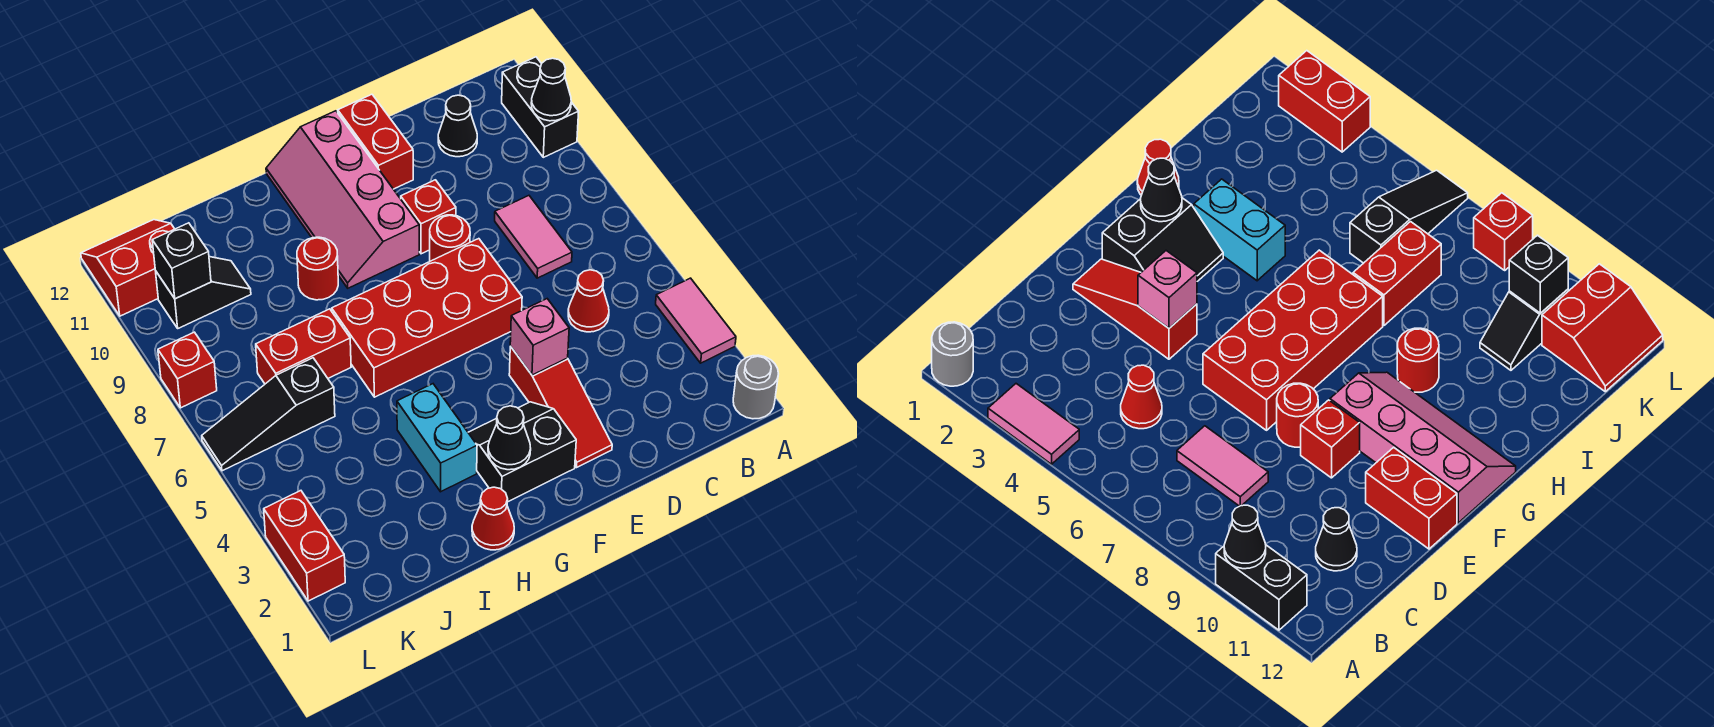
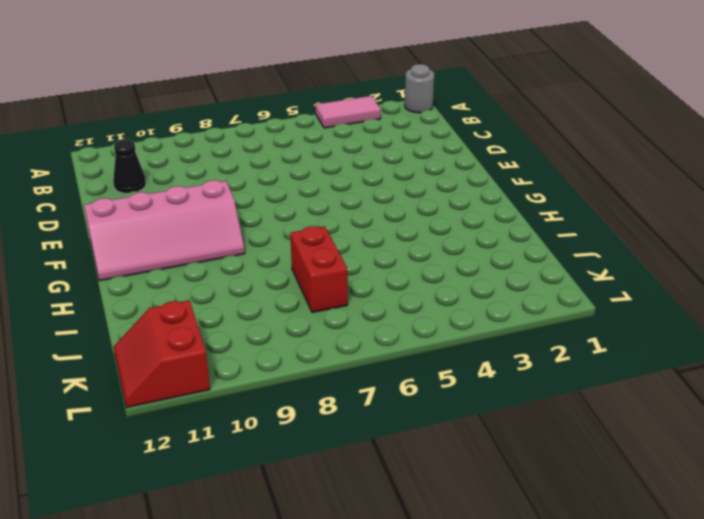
none -> black 1x2 brick [502,57,579,157]
none -> red 1x1 cone [568,270,609,332]
none -> pink 1x2 tile [495,196,572,278]

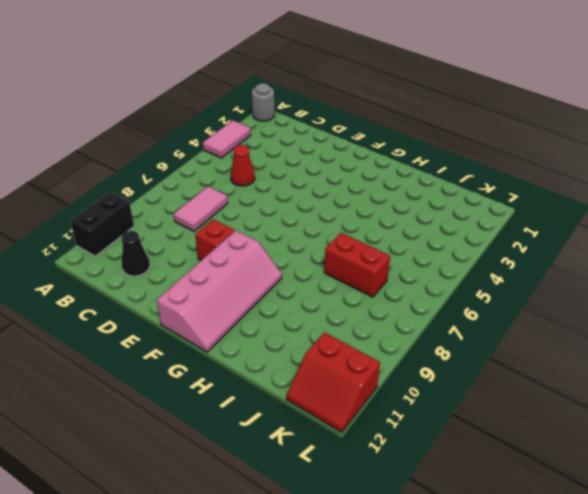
none -> red 1x3 slope [509,346,612,468]
none -> red 2x4 brick [332,239,522,397]
none -> red 1x1 round brick [430,215,470,261]

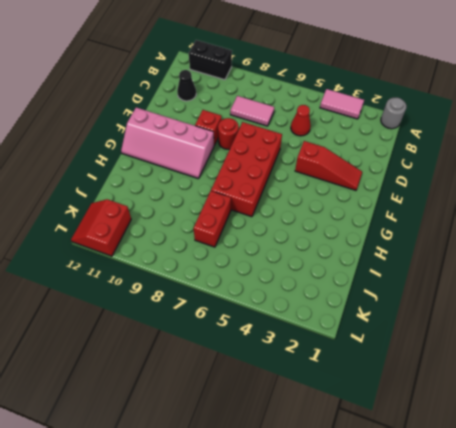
none -> red 1x2 brick [338,94,413,189]
none -> black 2x2 slope [468,402,576,502]
none -> red 1x1 cone [472,487,514,550]

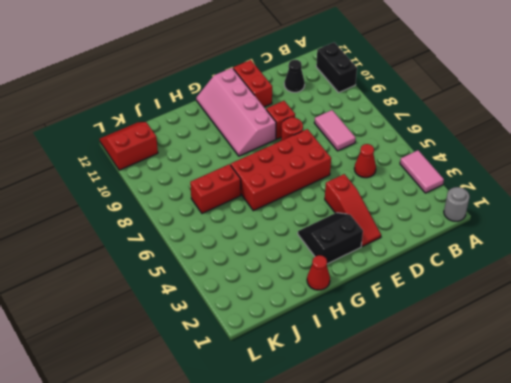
none -> cyan 1x2 brick [397,384,477,492]
none -> red 1x1 round brick [297,237,338,300]
none -> black 1x3 slope [202,358,335,471]

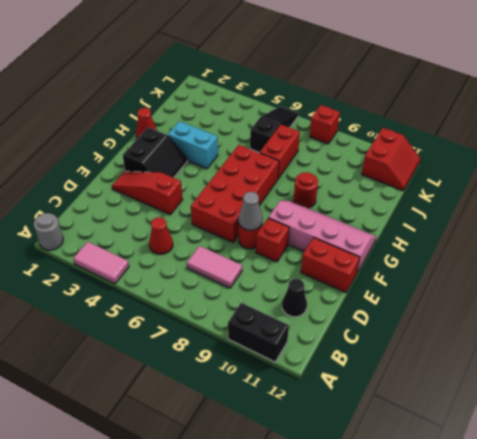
grey 1x1 cone [239,192,263,230] -> none
none -> black 1x2 slope [156,257,251,328]
none -> red 1x2 brick [264,491,345,601]
none -> black 1x1 cone [531,58,571,121]

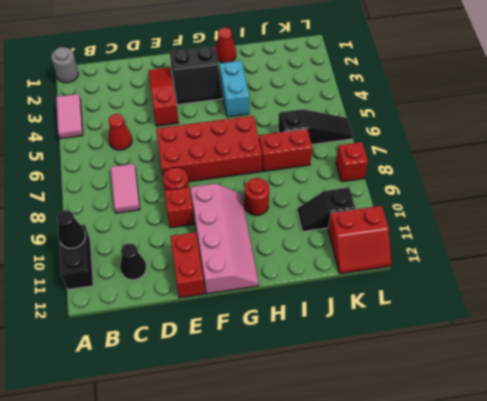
none -> red 1x2 brick [264,491,345,601]
none -> pink 1x1 brick [510,299,569,375]
none -> black 1x1 cone [488,406,531,470]

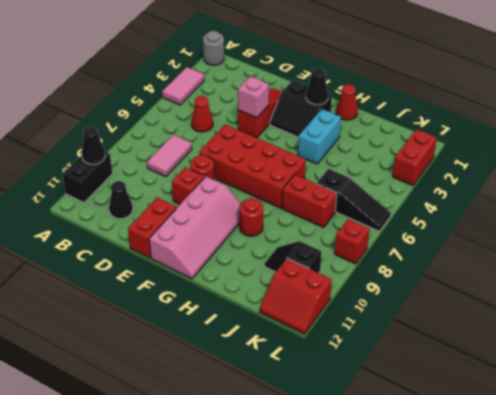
none -> black 1x1 brick [152,223,211,299]

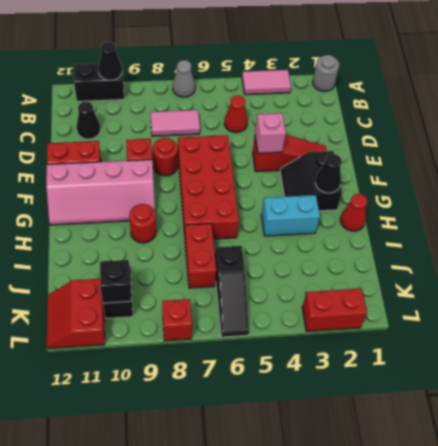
grey 1x1 cone [173,60,195,97] -> none

